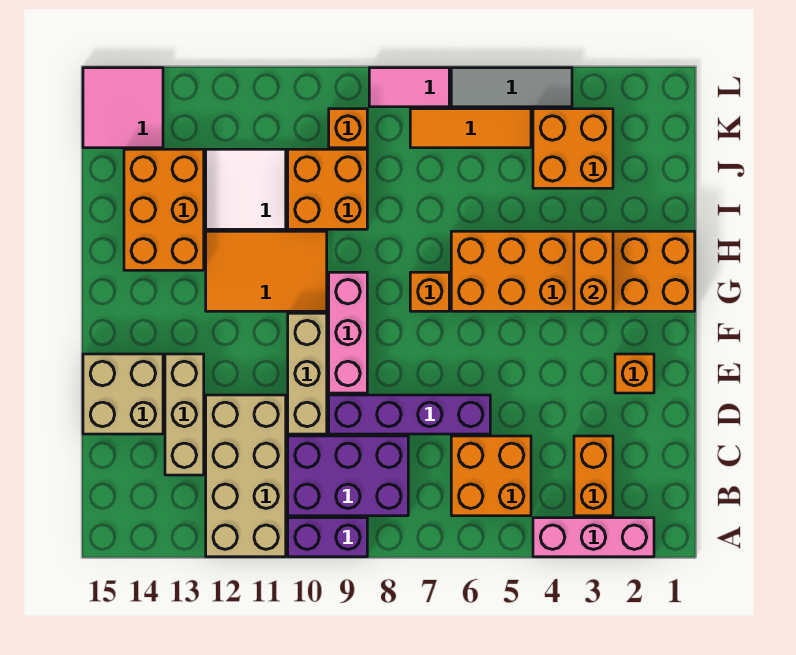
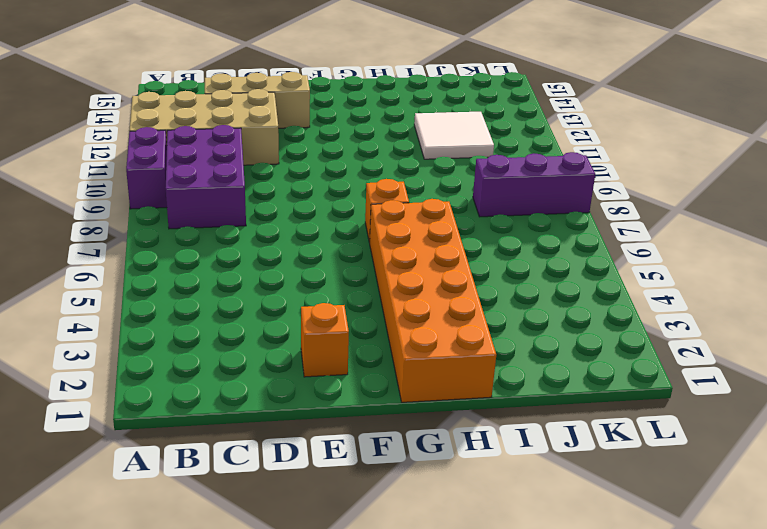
purple 1x3 brick [473,152,595,217] -> pink 1x2 tile [369,68,449,107]
none -> pink 1x3 brick [533,518,654,557]
none -> orange 1x2 brick [574,436,613,516]
none -> orange 2x2 brick [451,436,531,516]

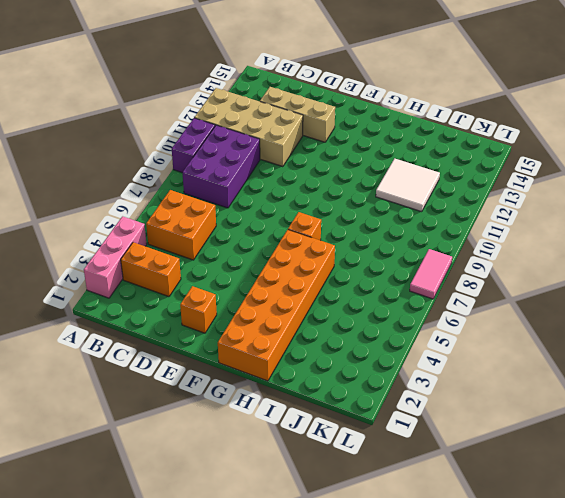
none -> purple 1x4 brick [329,395,490,434]
none -> tan 1x3 brick [288,313,327,434]
none -> tan 2x2 brick [83,354,163,434]

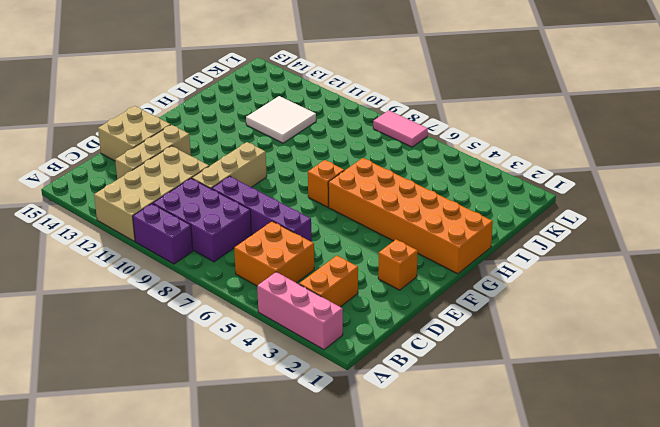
none -> pink 1x3 brick [329,272,367,393]
none -> orange 2x3 tile [206,231,327,311]
none -> orange 2x3 brick [124,149,204,270]

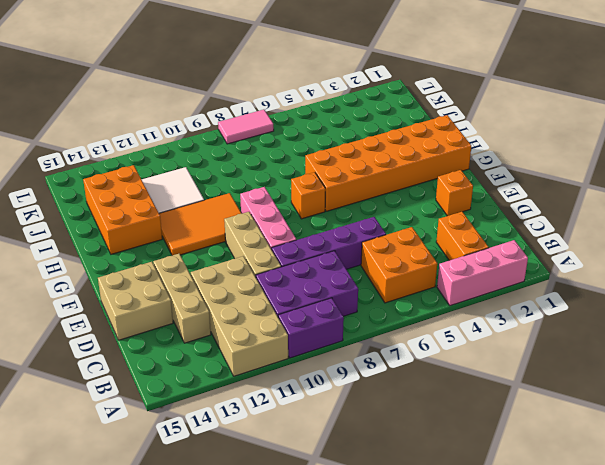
none -> orange 2x2 brick [288,149,367,229]
none -> orange 2x2 brick [533,109,613,188]
none -> orange 1x3 tile [410,109,531,148]

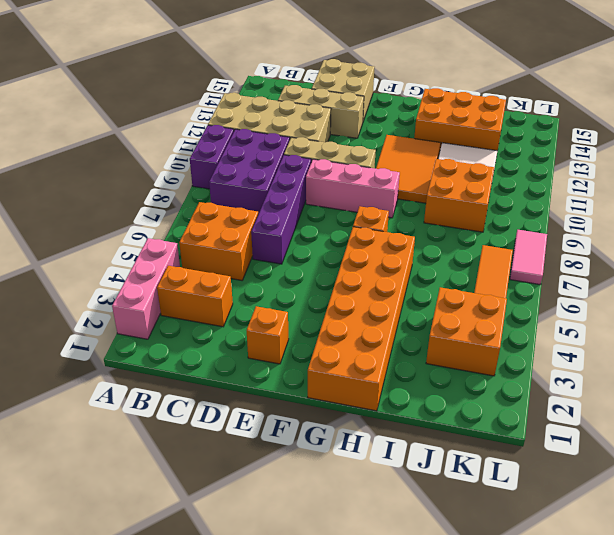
none -> orange 1x1 brick [329,109,367,148]
none -> pink 2x2 tile [83,68,163,148]
none -> grey 1x3 tile [451,68,572,107]

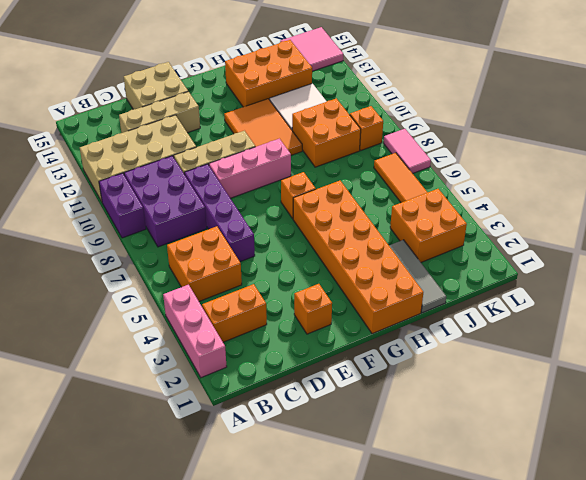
grey 1x3 tile [389,240,446,313] -> grey 1x3 tile moved to [451,68,572,107]
none -> orange 1x2 brick [574,231,613,311]

